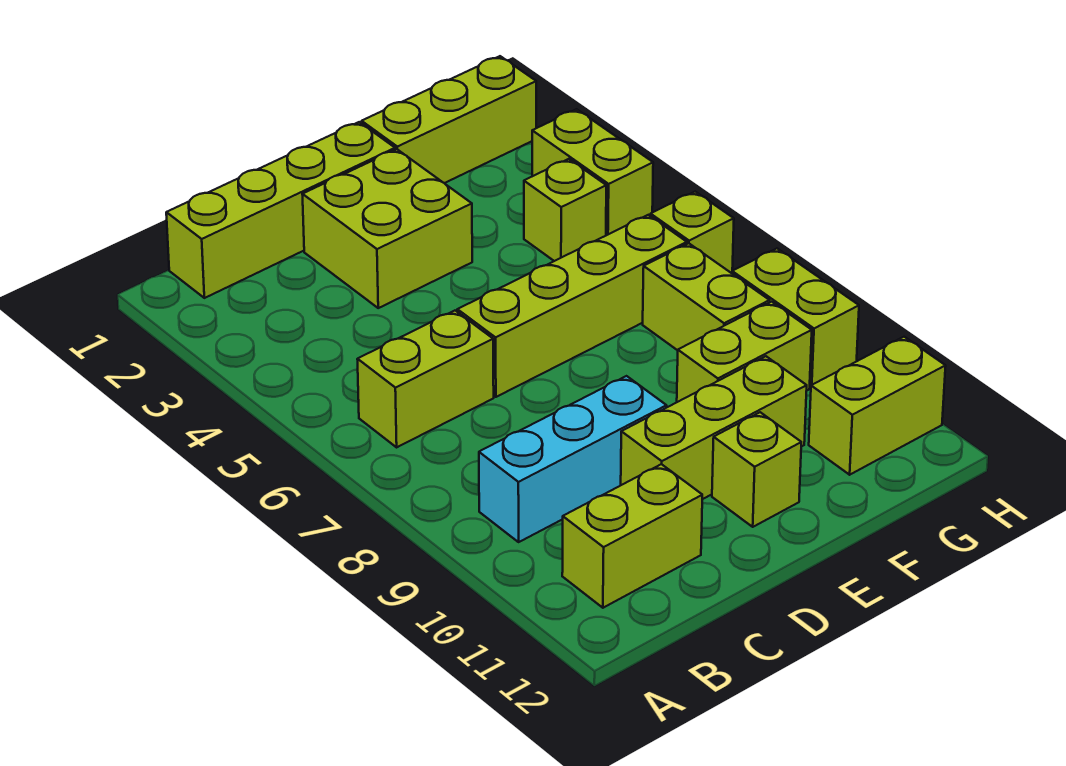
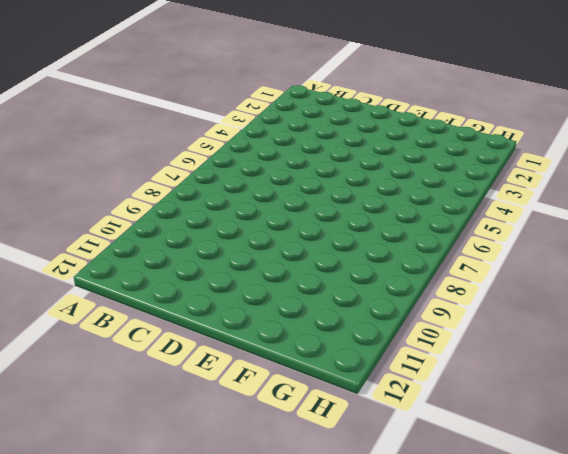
none -> lime 1x4 brick [166,122,395,298]
none -> lime 1x2 brick [357,311,494,447]
none -> cyan 1x3 brick [479,376,667,542]

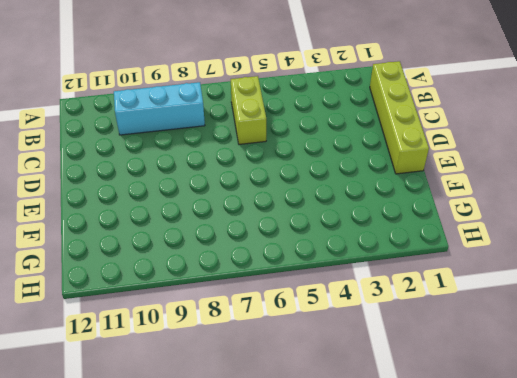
cyan 1x3 brick [114,82,205,135] -> cyan 1x3 brick turned to [479,376,667,542]
none -> lime 1x2 brick [562,464,702,608]
none -> lime 2x2 brick [302,149,472,308]
none -> lime 1x4 brick [457,215,687,397]

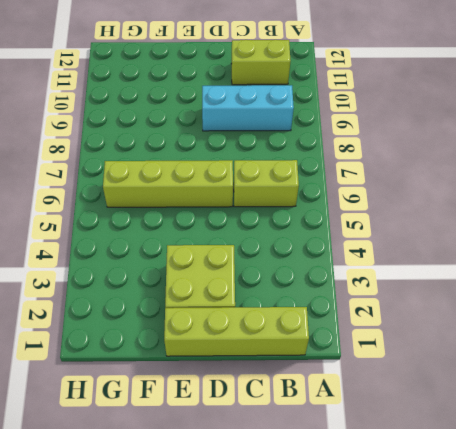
none -> lime 1x3 brick [621,356,807,499]
none -> lime 1x1 brick [712,412,801,527]
none -> lime 1x3 brick [362,56,536,183]

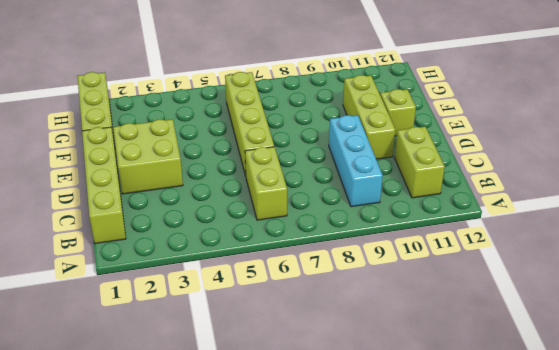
none -> lime 1x2 brick [677,302,812,402]
none -> lime 1x1 brick [524,159,606,261]
none -> lime 1x2 brick [643,243,770,350]

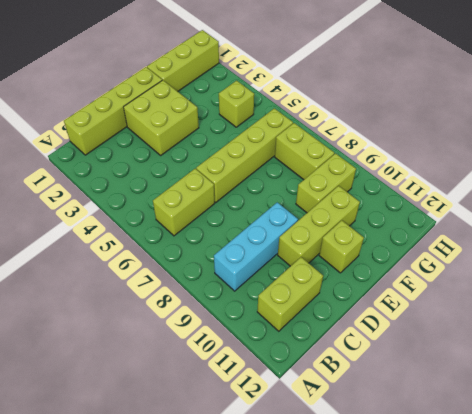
none -> lime 1x2 brick [809,337,946,475]
none -> lime 1x2 brick [532,109,653,235]
none -> lime 1x1 brick [651,192,734,273]

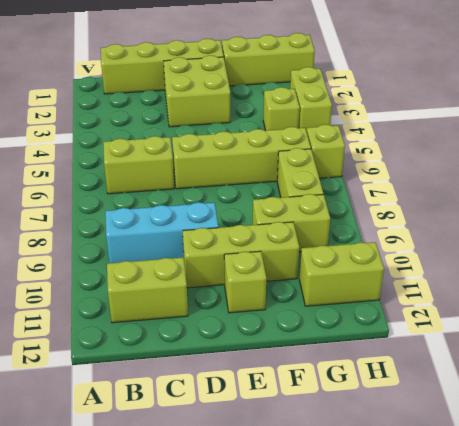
none -> lime 1x2 brick [732,249,859,387]

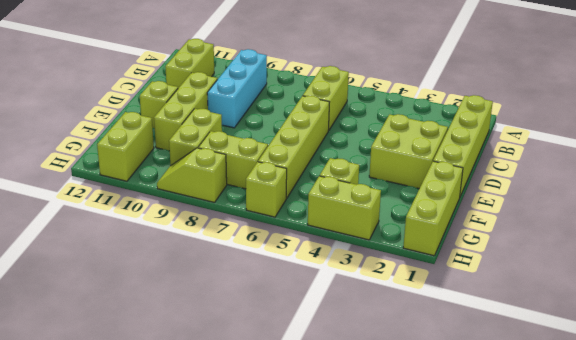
lime 1x2 slope [157,148,227,202] -> lime 1x2 brick [732,249,859,387]

